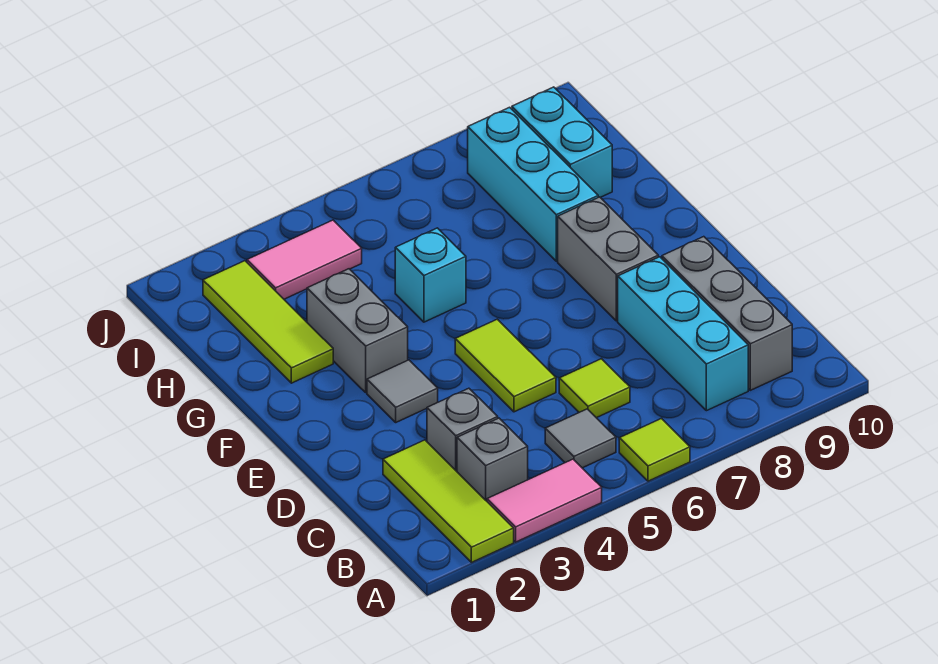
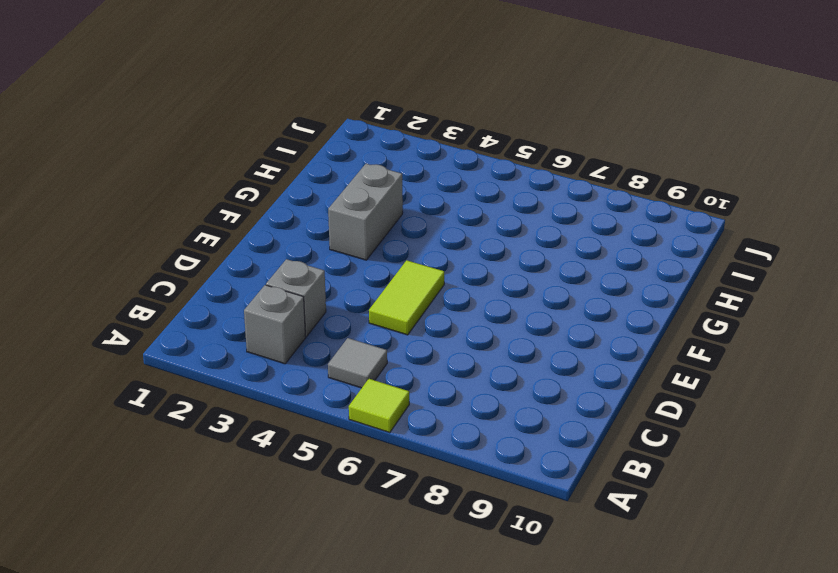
none -> lime 1x3 tile [383,440,514,562]
none -> pink 1x2 tile [487,459,602,542]
none -> cyan 1x3 brick [618,257,748,411]

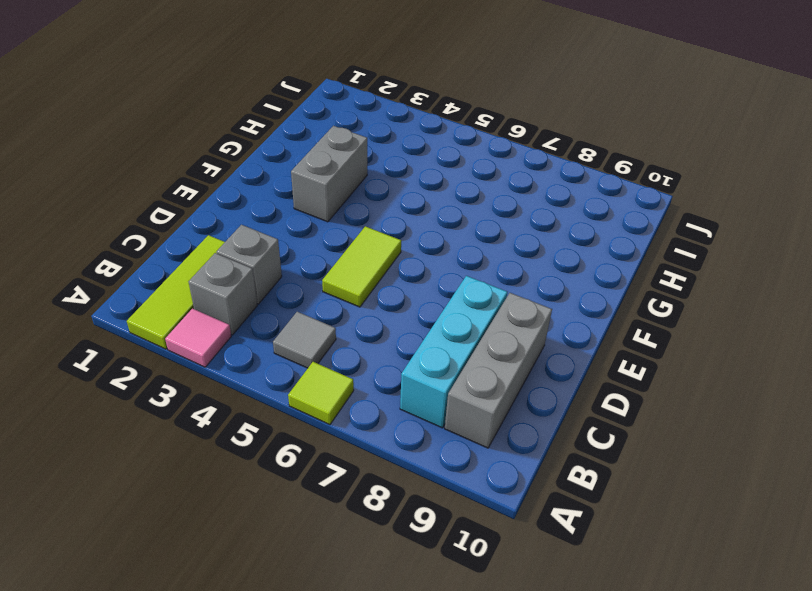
pink 1x1 tile [165,309,231,367] -> pink 1x2 tile [487,459,602,542]
none -> lime 1x1 tile [559,359,630,418]
none -> grey 1x1 tile [367,360,438,422]
none -> grey 1x2 brick [558,197,658,321]

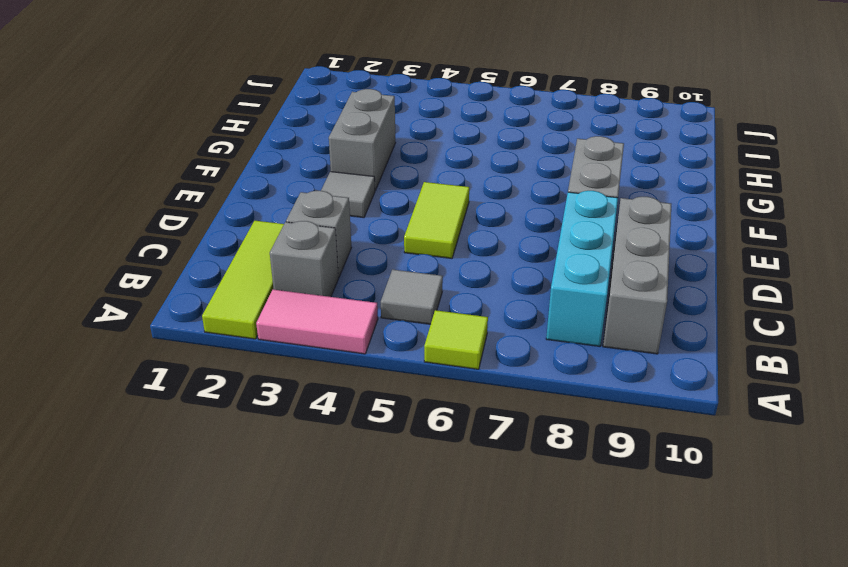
none -> lime 1x1 tile [559,359,630,418]
none -> lime 1x3 tile [203,261,333,383]
none -> cyan 1x1 brick [395,228,466,322]

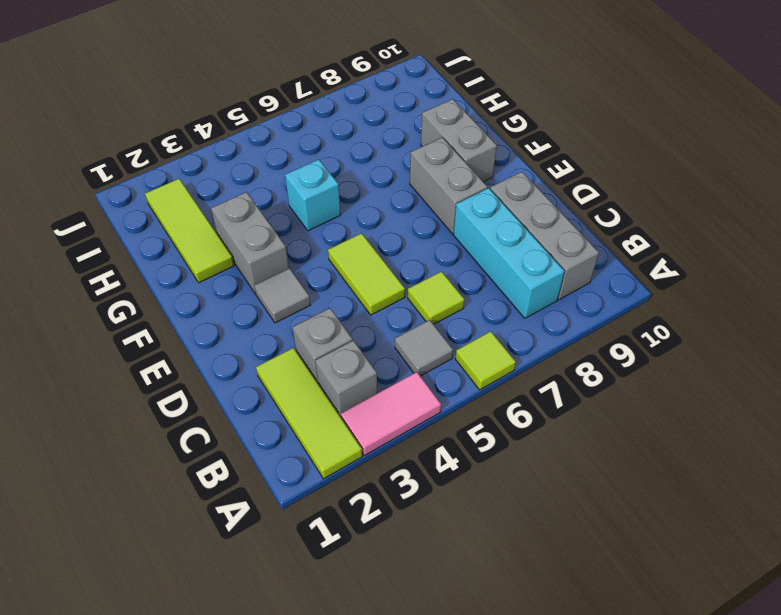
grey 1x2 brick [421,99,497,182] -> none
none -> cyan 1x3 brick [468,107,598,261]
none -> cyan 1x2 brick [512,87,612,197]
none -> pink 1x2 tile [247,220,362,299]

